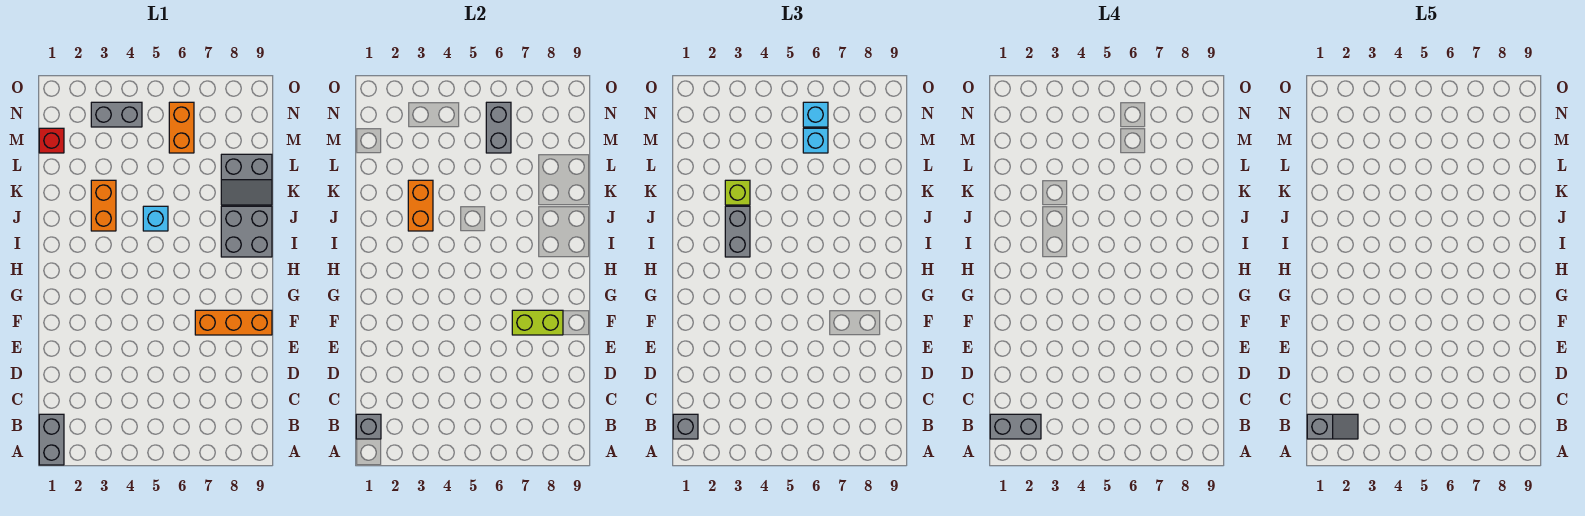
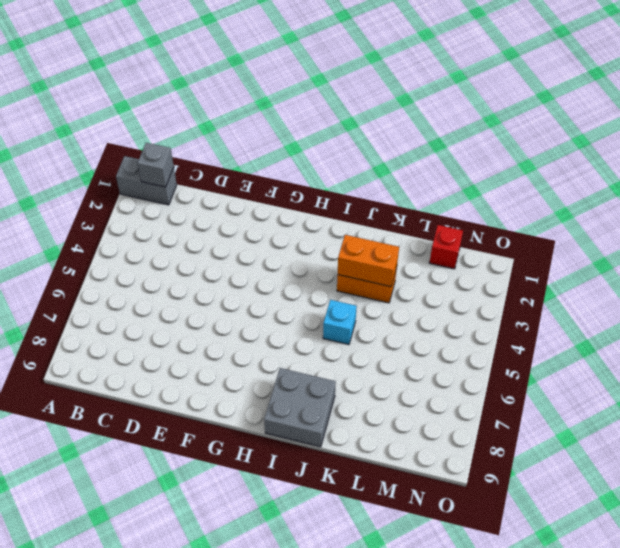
none -> orange 1x3 brick [195,310,272,335]
none -> grey 2x2 slope [221,154,272,205]
none -> orange 1x2 brick [169,102,194,153]

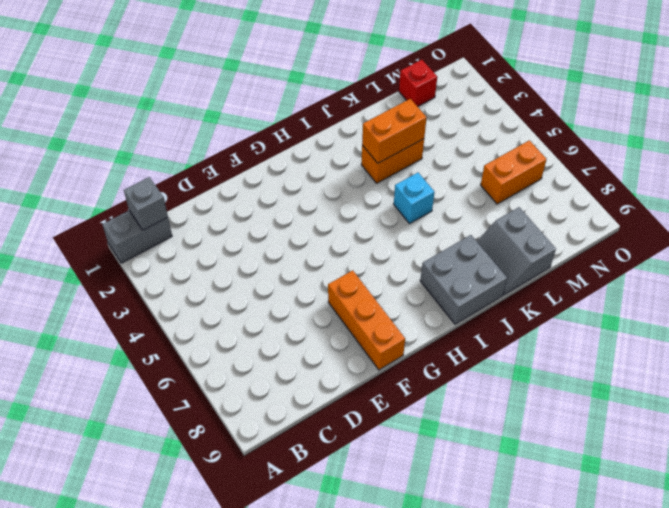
none -> grey 1x2 brick [91,102,142,127]
none -> lime 1x2 brick [512,310,563,335]
none -> grey 1x2 brick [486,102,511,153]

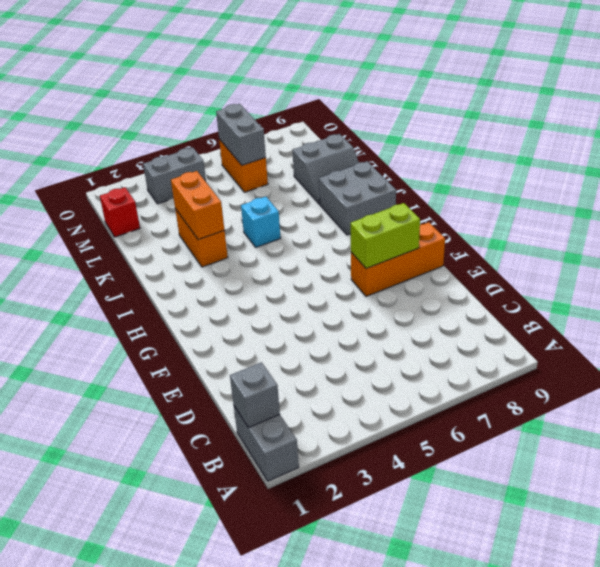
none -> grey 1x1 brick [673,414,698,439]
none -> grey 1x2 brick [725,206,750,257]
none -> lime 1x1 brick [725,180,750,205]

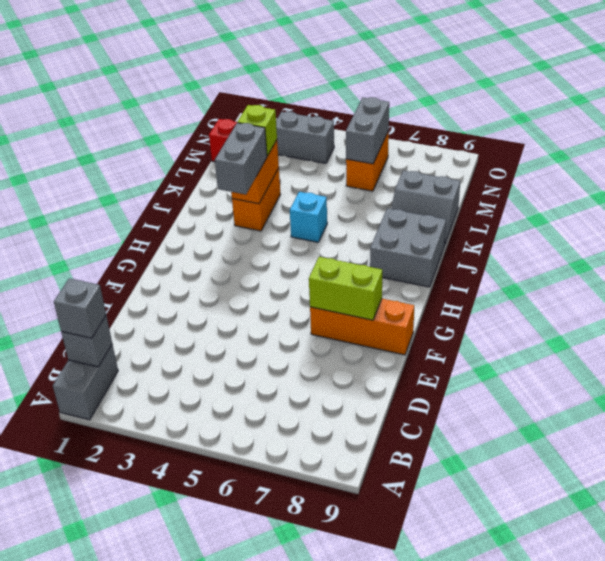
none -> cyan 1x1 brick [803,128,828,153]
none -> cyan 1x1 brick [803,102,828,127]
none -> grey 1x2 brick [990,414,1041,439]

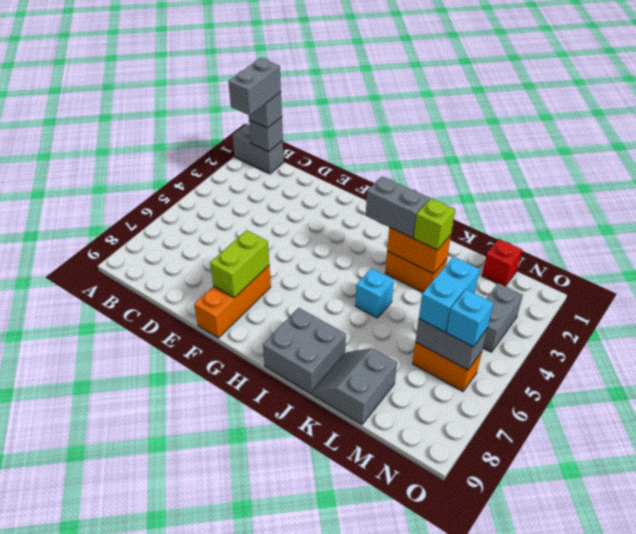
cyan 1x2 brick [419,257,480,332] -> cyan 1x1 brick [803,128,828,153]
none -> grey 1x2 slope [1307,414,1358,439]

